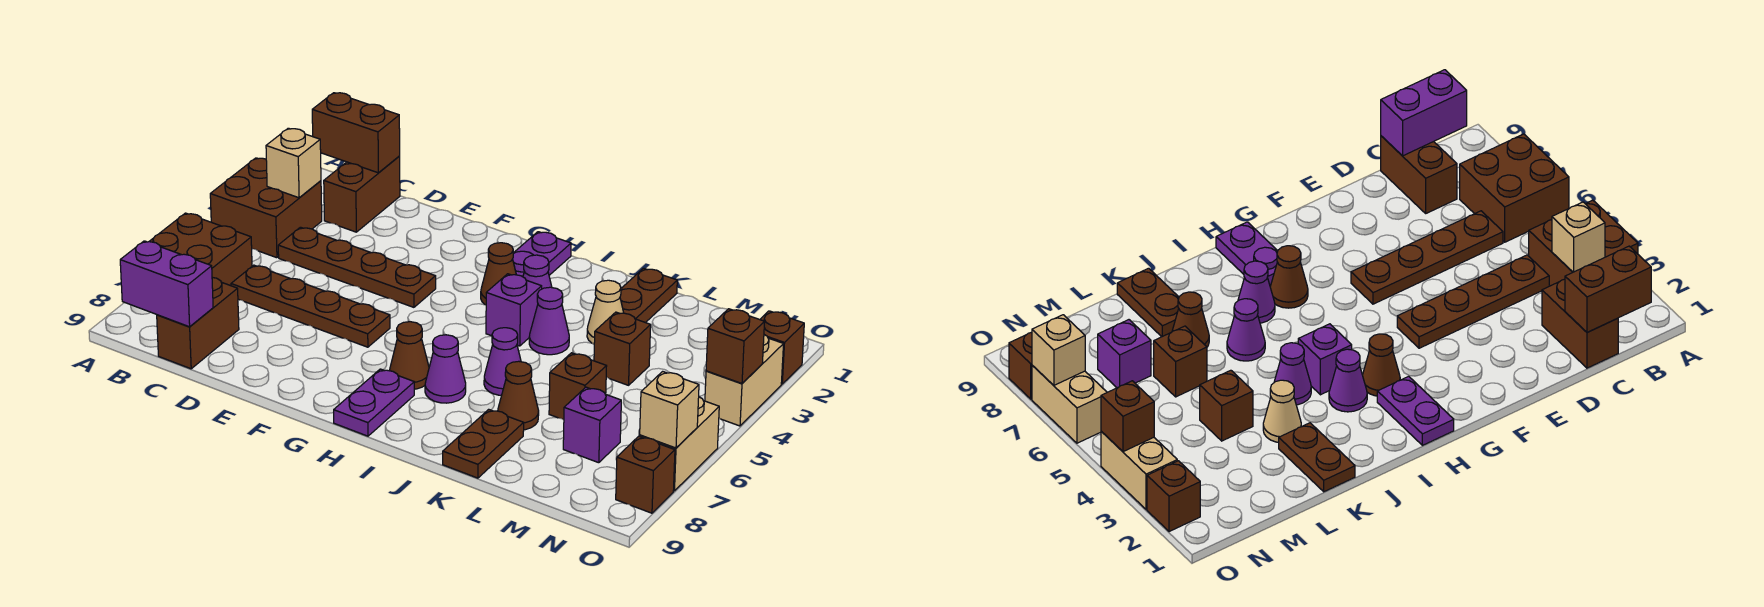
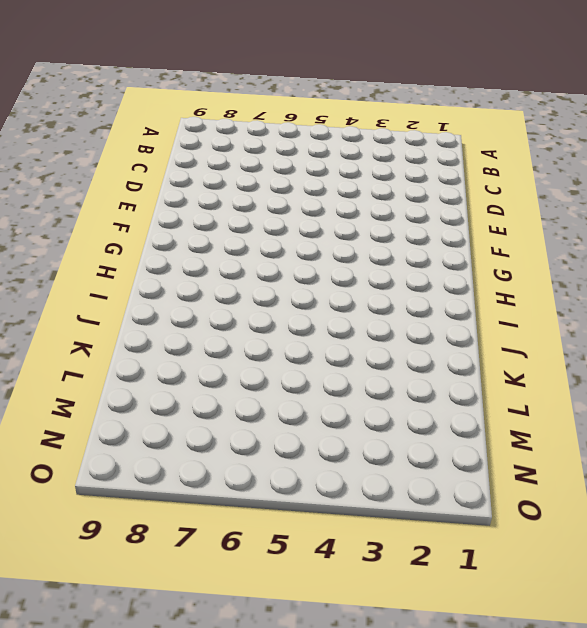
none -> brown 2x2 brick [210,158,322,258]
none -> brown 2x2 brick [149,213,252,286]
none -> brown 1x2 brick [324,156,400,232]
none -> brown 1x4 plate [278,227,436,307]

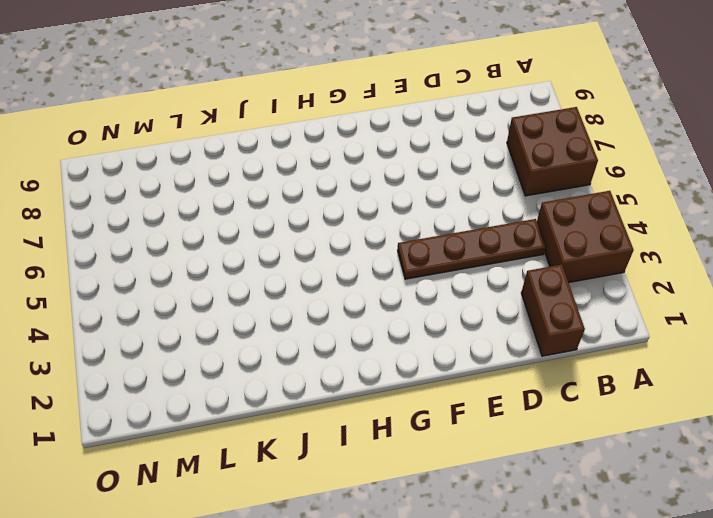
none -> brown 1x4 plate [231,265,390,347]
none -> brown 1x2 brick [157,277,239,369]
none -> purple 1x2 plate [513,232,571,277]
none -> brown 1x1 cone [481,243,516,305]

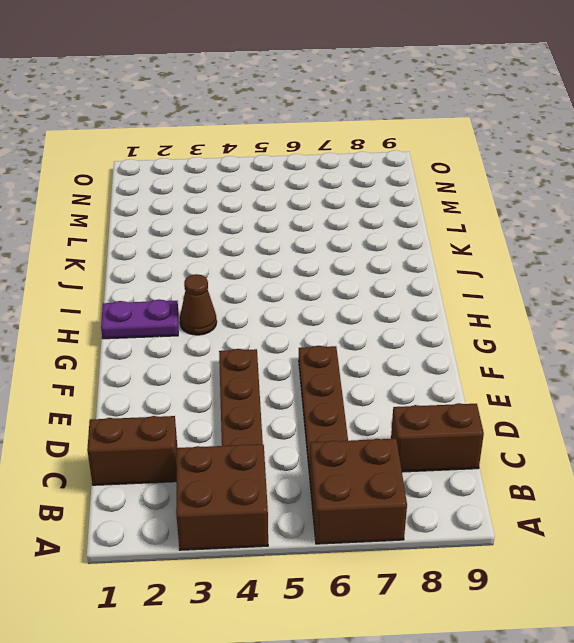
none -> brown 1x1 cone [390,322,429,389]
none -> purple 1x2 plate [334,369,414,436]
none -> purple 1x1 cone [523,255,552,289]
none -> purple 1x1 brick [486,274,542,346]

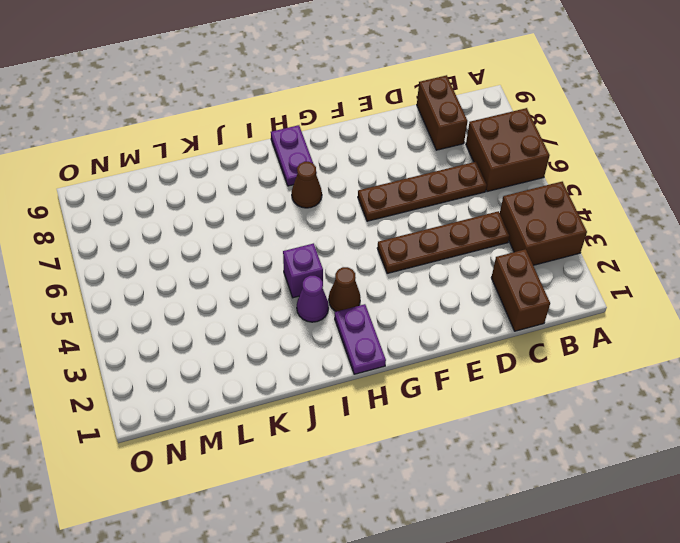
none -> purple 1x1 cone [425,335,466,403]
none -> purple 1x1 cone [529,287,569,355]
none -> purple 1x1 cone [484,328,521,396]
none -> brown 1x2 plate [620,268,677,323]

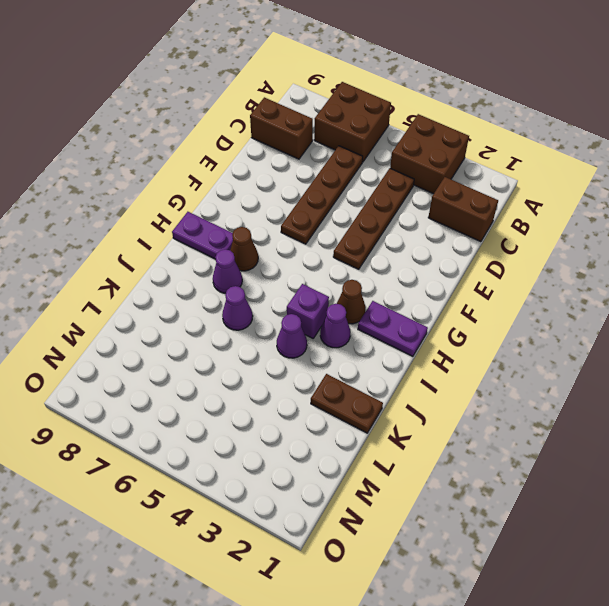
none -> tan 1x1 cone [587,280,624,344]
none -> brown 1x1 cone [498,361,539,430]
none -> brown 1x2 plate [443,409,524,478]
none -> brown 1x1 brick [594,312,651,385]

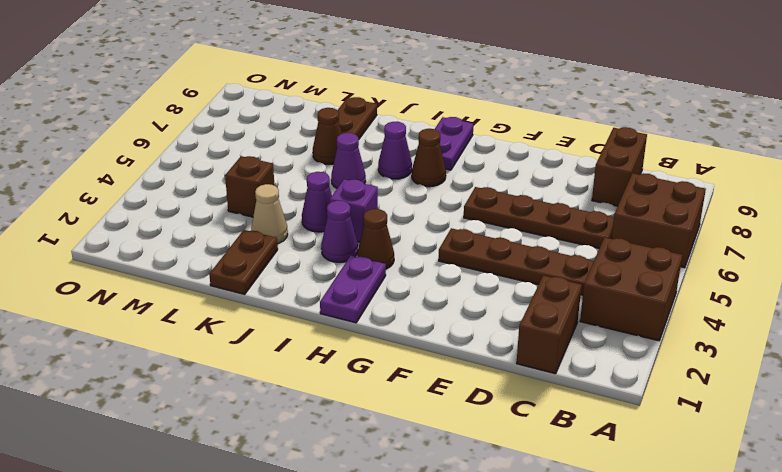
none -> brown 1x1 brick [549,353,607,420]
none -> purple 1x1 brick [563,387,621,463]
none -> brown 1x1 brick [760,311,804,384]
none -> tan 1x2 brick [705,335,784,426]

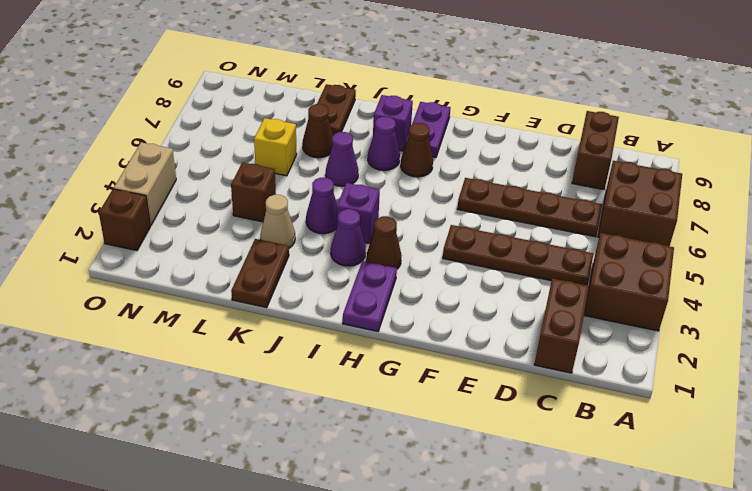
purple 1x1 brick [373,95,413,151] -> purple 1x1 brick moved to [563,387,621,463]
yellow 1x1 brick [254,118,297,176] -> brown 1x1 brick [549,353,607,420]
none -> tan 1x2 brick [640,397,719,491]
none -> brown 1x1 brick [616,436,675,513]
none -> brown 1x2 brick [312,93,400,173]
none -> tan 1x1 brick [266,128,321,198]

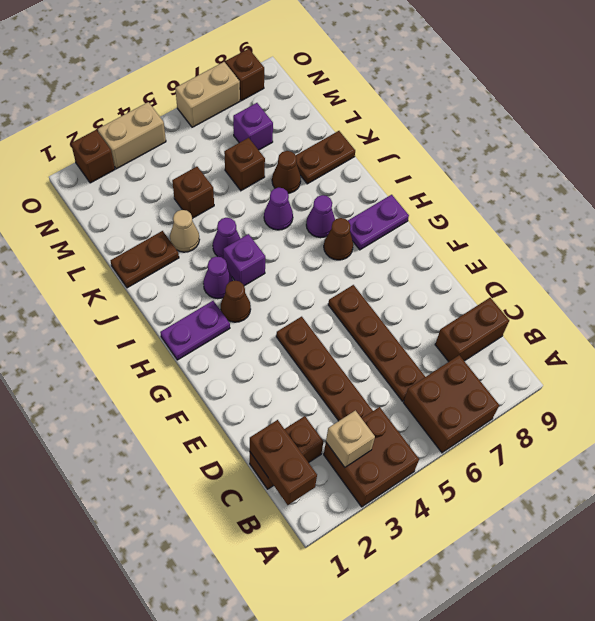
none -> purple 1x2 brick [120,241,213,327]
none -> brown 1x1 brick [706,309,765,383]
none -> tan 1x1 brick [640,371,699,448]

